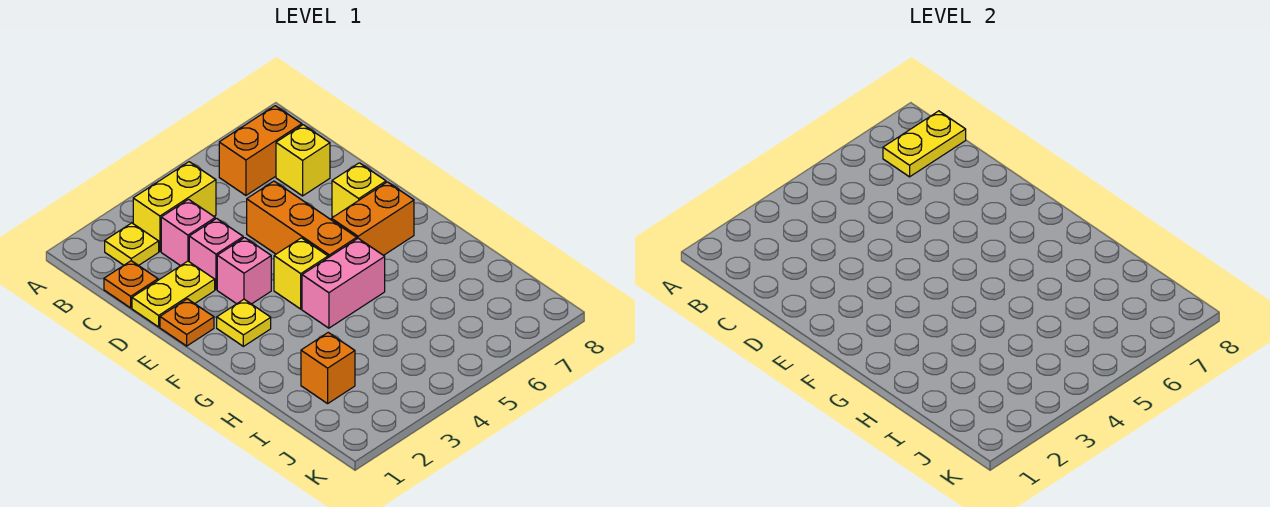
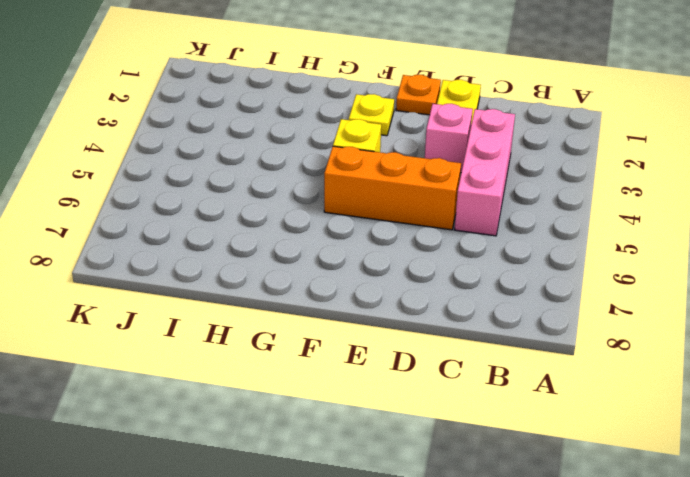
pink 1x3 brick [455,109,515,236] -> pink 1x1 brick [161,199,215,266]
none -> yellow 1x1 plate [105,223,159,266]
none -> yellow 1x2 brick [133,162,216,251]
none -> orange 1x2 brick [219,106,302,195]

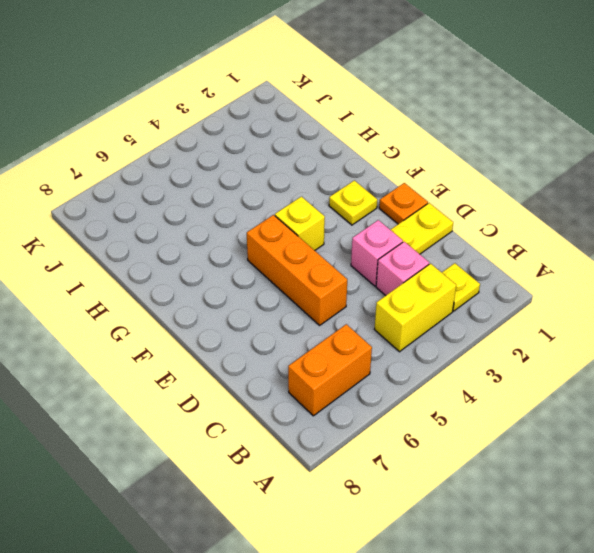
none -> orange 1x1 plate [104,261,158,308]
none -> yellow 1x1 brick [276,125,330,196]
none -> pink 1x1 brick [217,238,271,304]

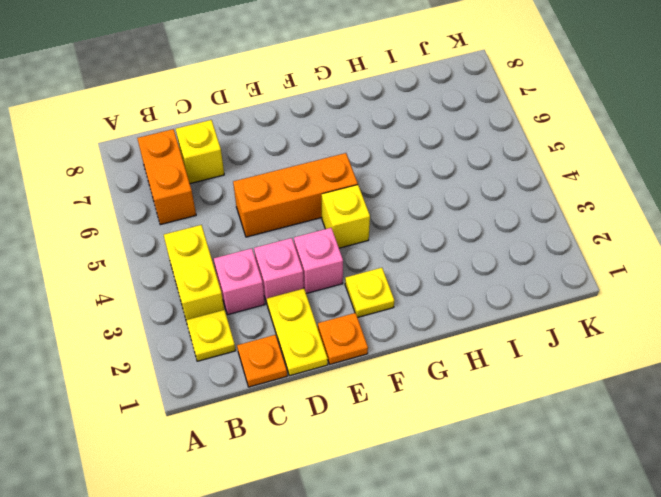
none -> yellow 1x1 brick [332,163,386,217]
none -> orange 1x2 brick [331,182,414,255]
none -> pink 1x2 brick [302,238,385,328]

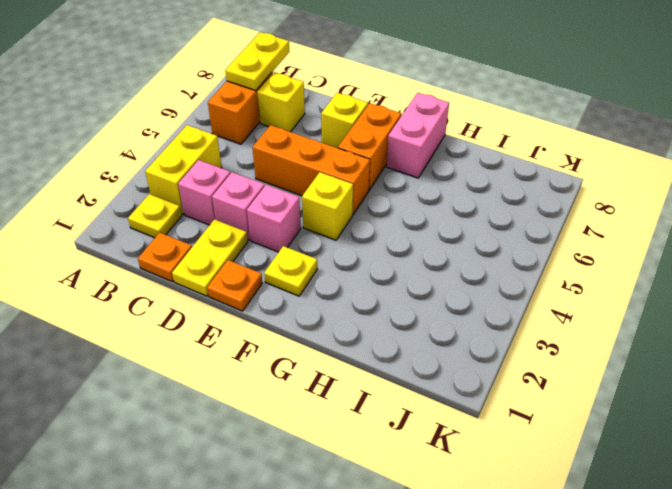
pink 1x2 brick [387,93,449,178] -> pink 1x2 brick moved to [302,238,385,328]
none -> orange 1x1 brick [301,333,355,404]

